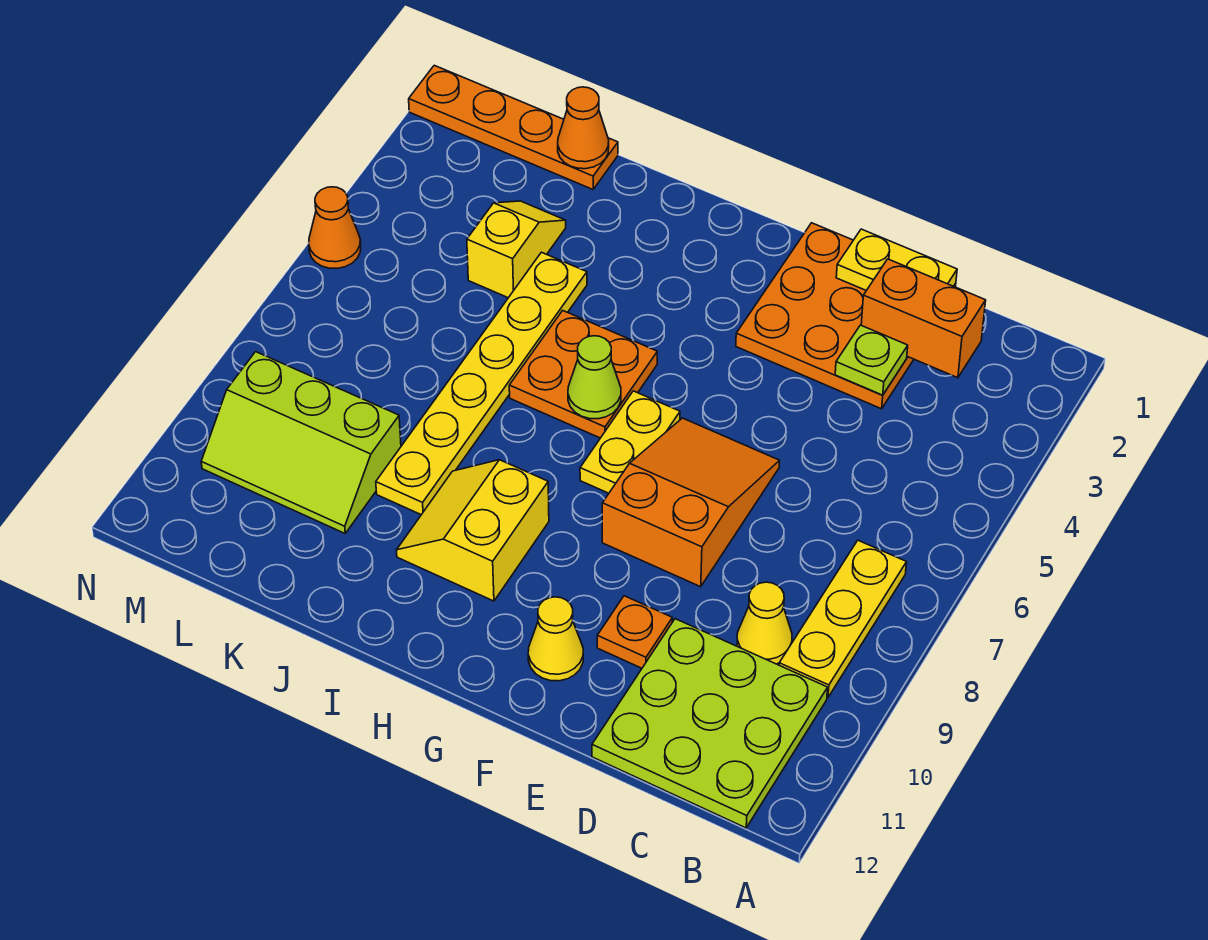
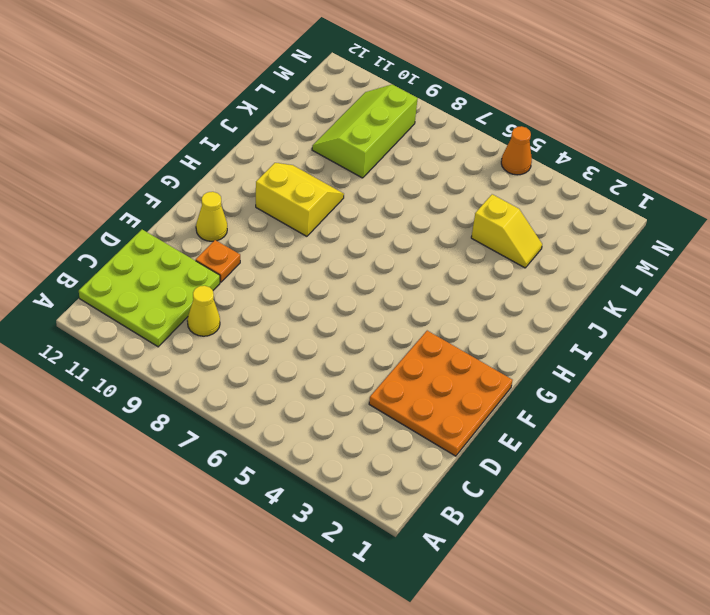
none -> yellow 1x3 plate [779,540,906,698]
none -> orange 2x3 slope [602,418,780,587]
none -> yellow 1x2 plate [580,391,680,493]

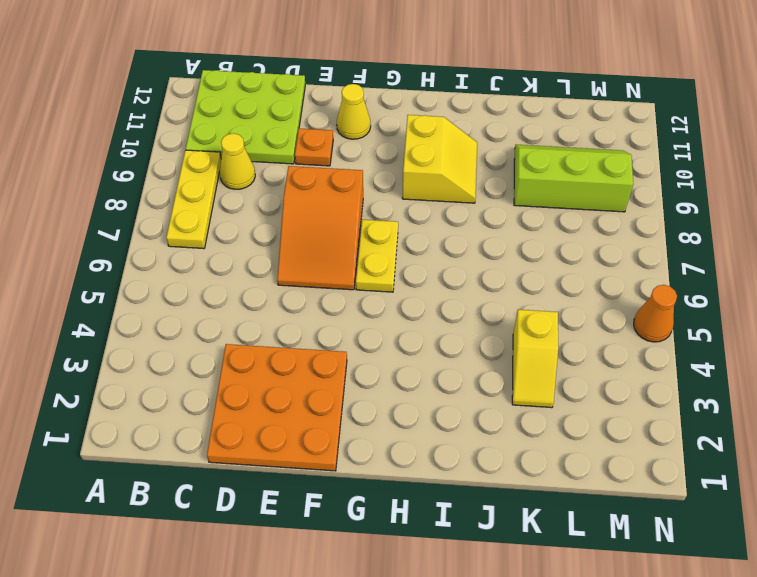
none -> orange 2x2 plate [509,310,657,438]
none -> yellow 1x6 plate [376,252,587,515]
none -> orange 1x4 plate [409,65,618,189]

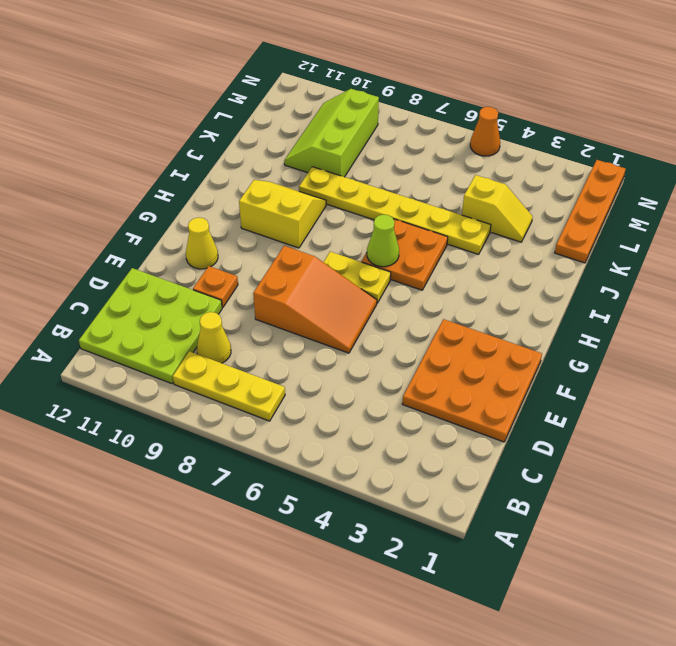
none -> orange 1x2 brick [861,259,986,378]
none -> yellow 1x2 plate [836,229,957,291]
none -> lime 1x1 plate [835,325,908,395]

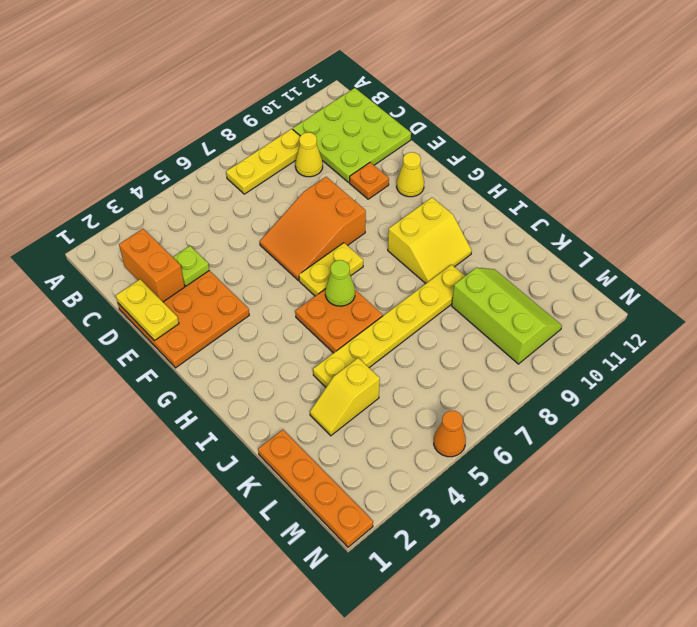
none -> orange 1x1 cone [558,87,609,169]

